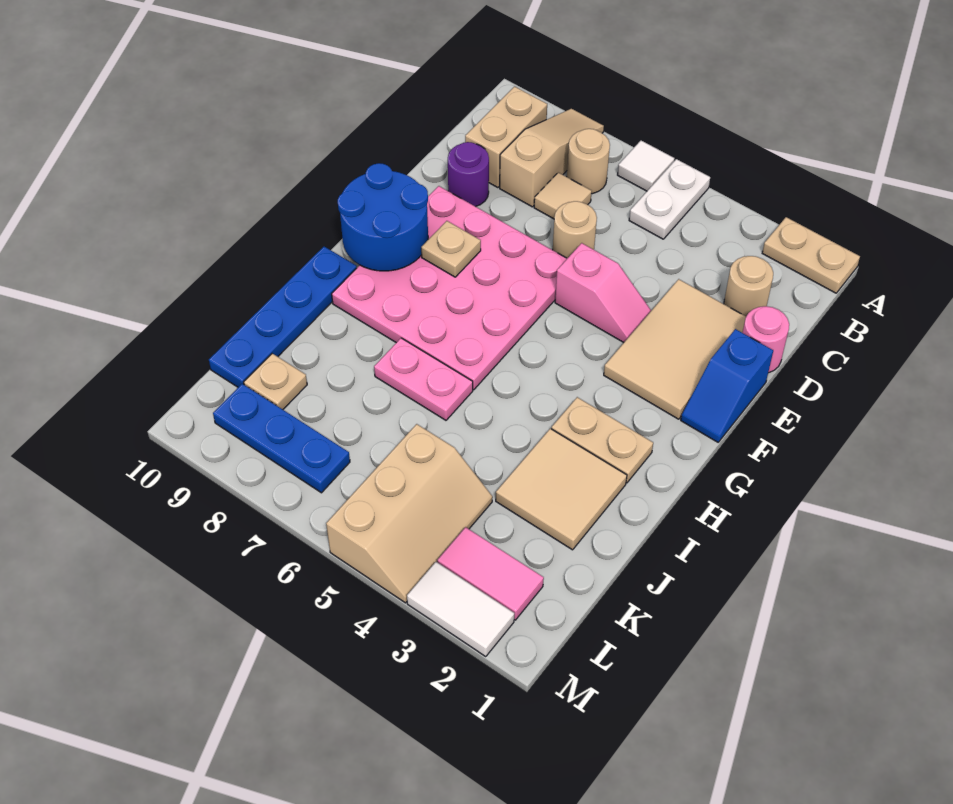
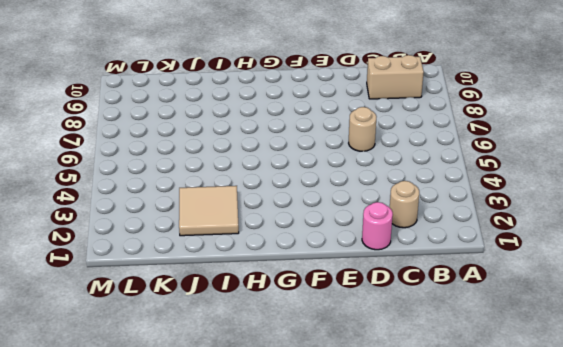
none -> tan 1x2 plate [762,217,860,293]
none -> white 1x2 plate [629,159,710,239]
none -> white 1x1 tile [618,141,675,191]

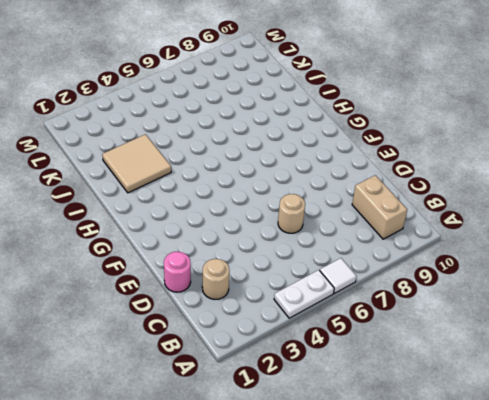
white 1x2 plate [274,270,334,318] -> white 1x2 plate turned to [629,159,710,239]
none -> tan 1x2 plate [762,217,860,293]
none -> tan 1x3 slope [500,109,604,207]
none -> tan 1x1 round brick [567,129,610,194]

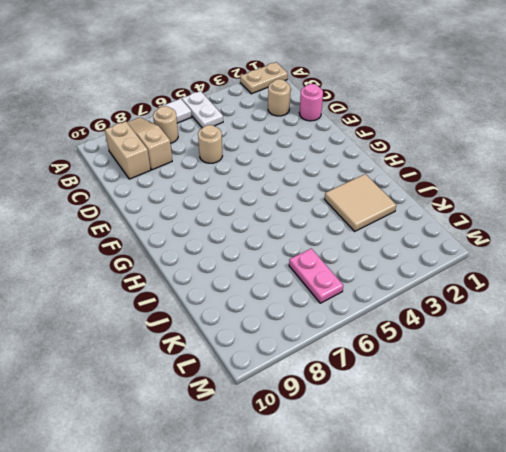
pink 1x2 plate [289,249,343,303] -> pink 1x2 plate turned to [374,338,473,420]
none -> tan 1x1 tile [534,172,592,219]
none -> tan 2x3 tile [604,279,746,419]
none -> purple 1x1 round brick [448,142,489,207]

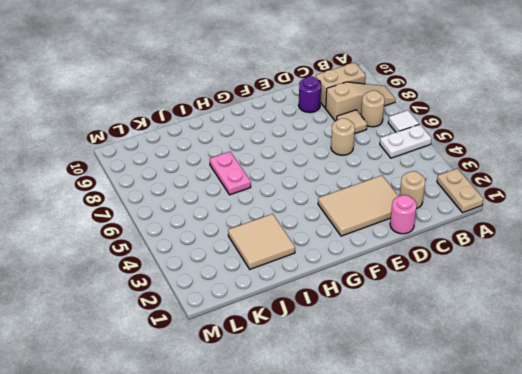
none -> blue 1x2 slope [681,329,773,442]
none -> pink 1x2 slope [555,243,651,343]
none -> pink 4x4 plate [332,186,567,390]

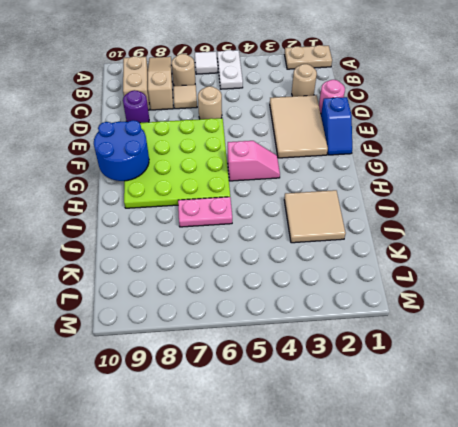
lime 4x4 plate [124,118,230,208] -> pink 4x4 plate [332,186,567,390]
pink 1x2 slope [228,141,280,181] -> pink 1x2 slope moved to [555,243,651,343]
none -> tan 1x2 plate [551,397,653,483]
none -> blue 1x4 plate [209,247,357,387]
none -> tan 2x3 slope [326,424,493,603]

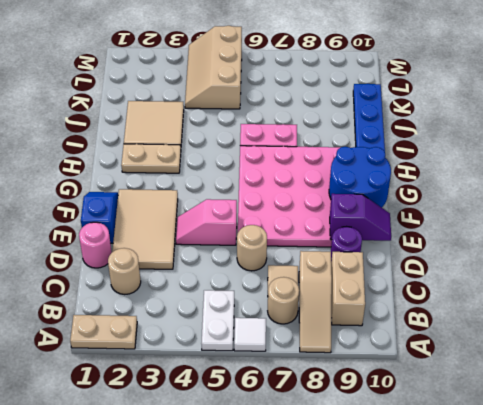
purple 1x2 slope [330,194,391,241] -> none
none -> tan 1x1 plate [244,353,307,409]
none -> pink 1x2 tile [437,527,544,620]
none -> blue 1x3 plate [213,384,350,493]

